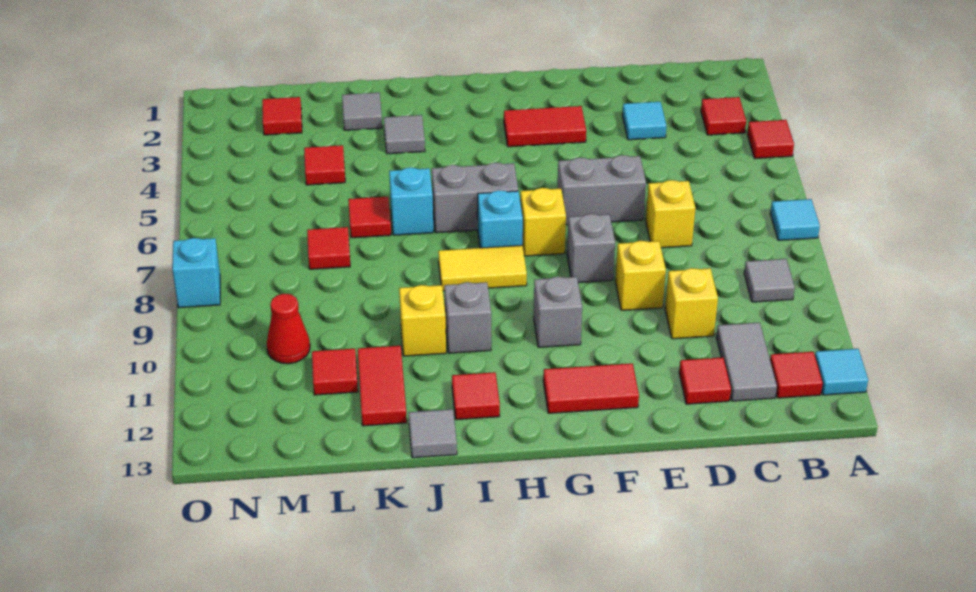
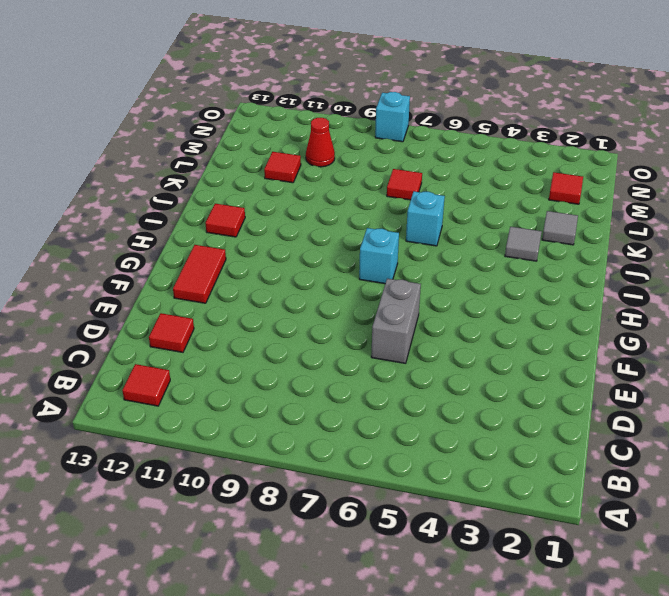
none -> red 1x1 tile [747,120,794,159]
none -> cyan 1x1 tile [770,199,820,240]
none -> cyan 1x1 tile [815,349,868,395]
none -> red 1x1 tile [701,97,746,135]

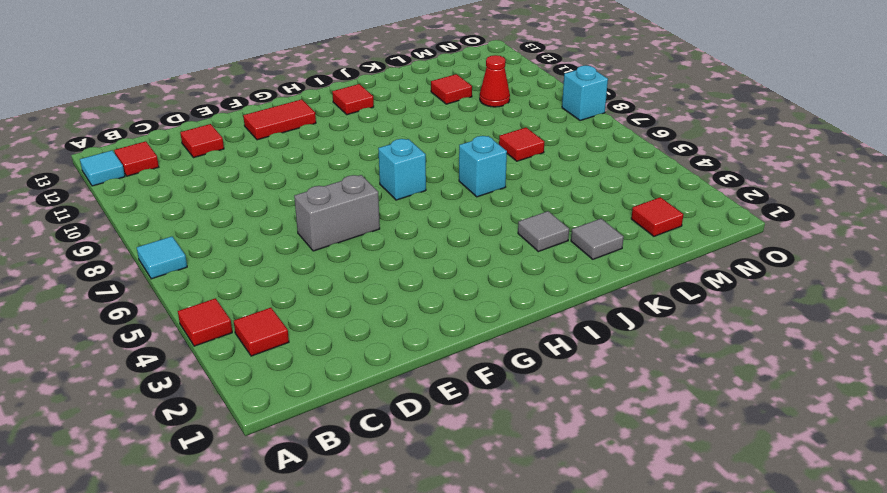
none -> grey 1x1 tile [744,259,795,302]
none -> grey 1x2 tile [716,322,777,401]
none -> cyan 1x1 tile [622,102,666,140]
none -> yellow 1x1 brick [646,180,695,248]

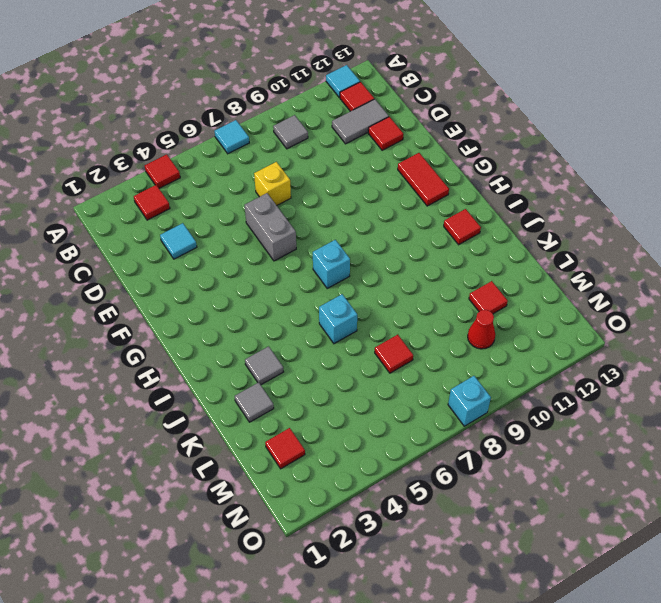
none -> yellow 1x1 brick [665,268,718,339]
none -> yellow 1x1 brick [615,241,666,310]
none -> red 1x2 tile [504,106,586,147]
none -> grey 1x1 brick [567,214,615,283]

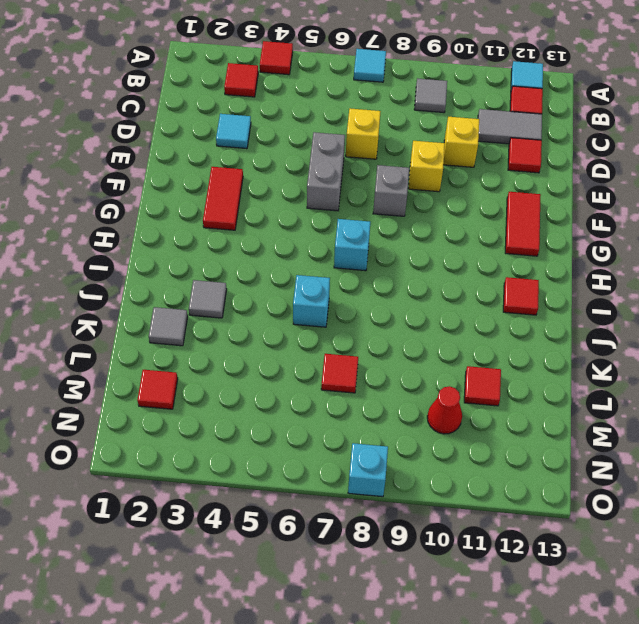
none -> yellow 1x1 brick [520,188,566,256]
none -> grey 1x1 brick [534,277,582,347]
none -> grey 1x2 brick [432,163,518,233]
none -> yellow 1x2 tile [438,245,527,291]

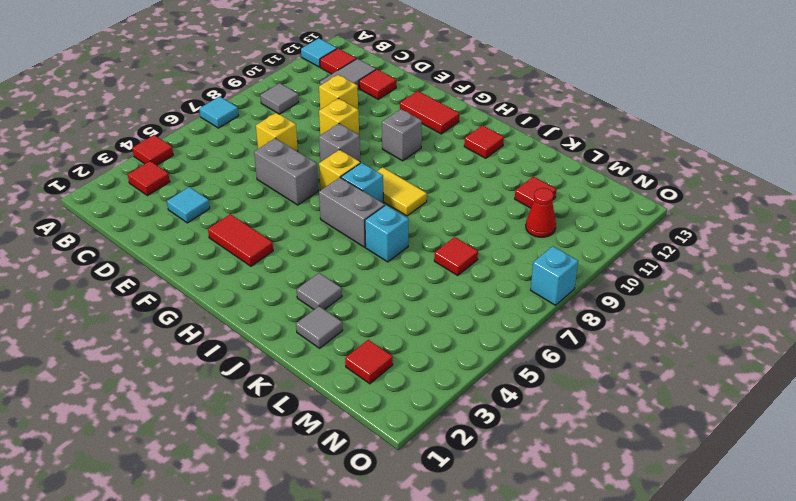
none -> grey 1x1 brick [444,282,491,353]
none -> yellow 1x1 brick [399,285,446,356]
none -> grey 1x1 tile [409,409,457,458]
none -> red 1x1 tile [348,197,391,238]

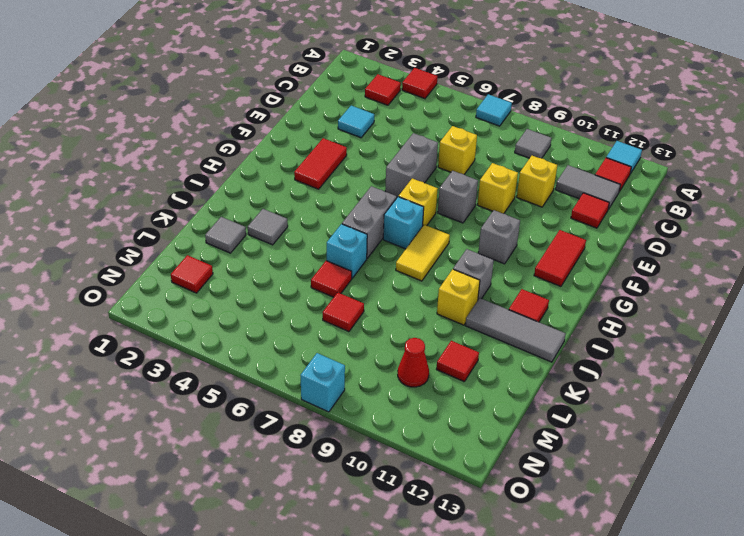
grey 1x3 tile [465,298,566,362] -> grey 1x1 tile [409,409,457,458]
none -> red 1x2 tile [358,346,407,426]
none -> red 1x1 tile [304,145,345,185]

